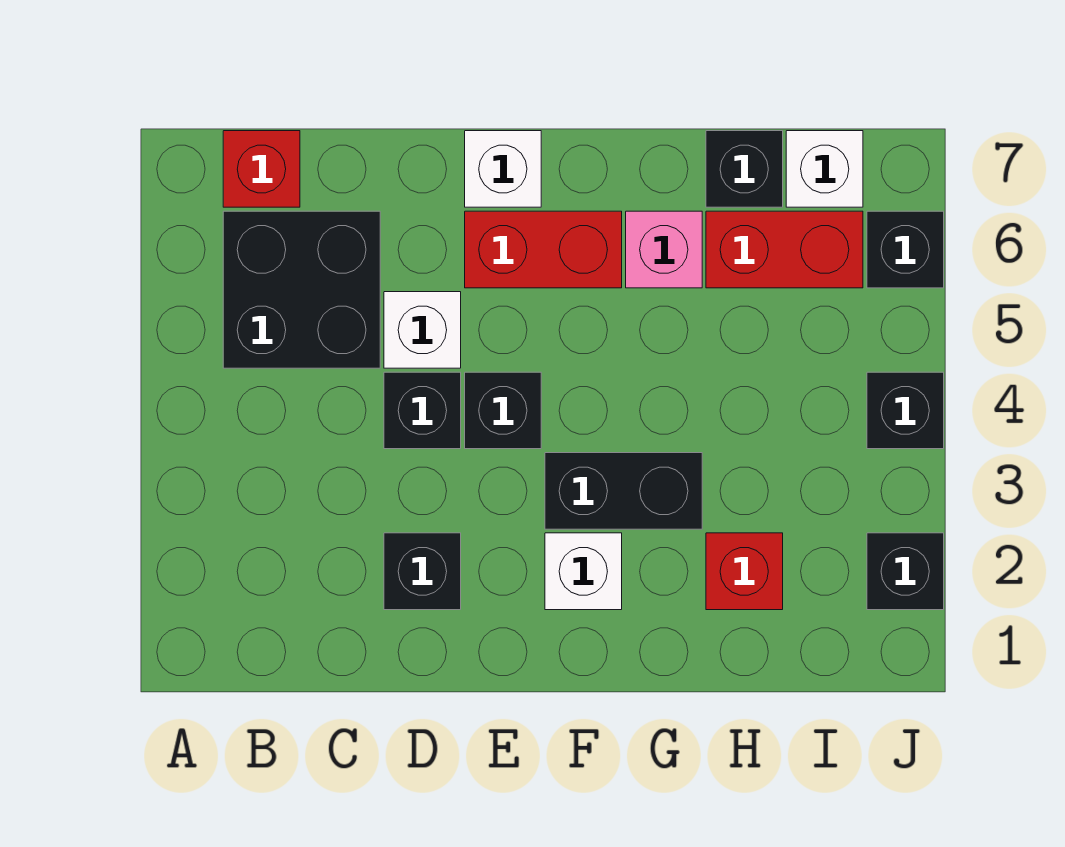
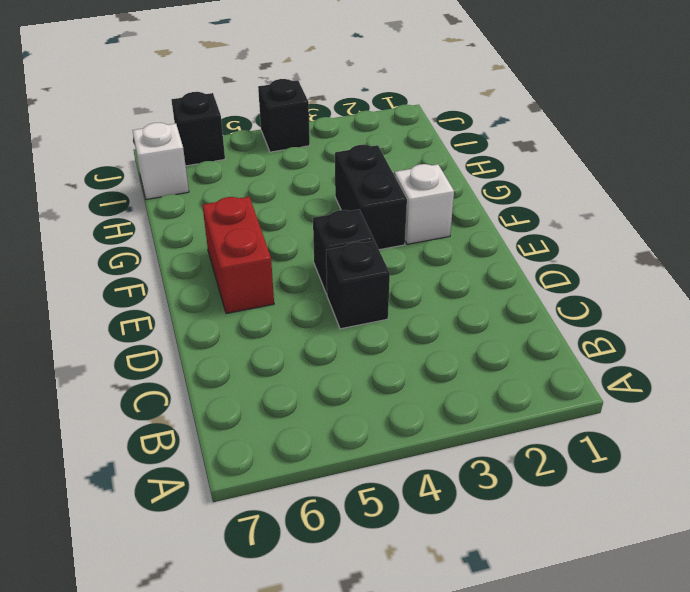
none -> black 2x2 brick [223,211,380,368]
none -> red 1x1 brick [223,131,300,207]
none -> black 1x1 brick [384,533,461,610]

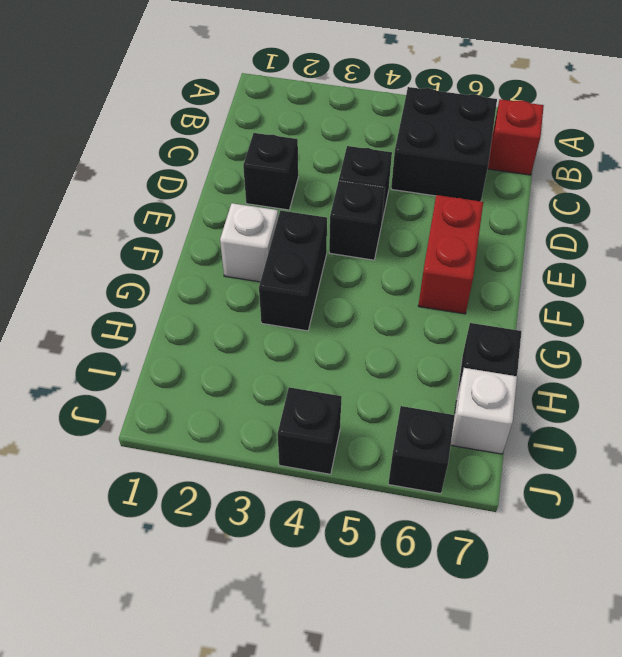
none -> white 1x1 brick [384,292,461,368]
none -> white 1x1 brick [465,131,541,207]
none -> pink 1x1 brick [626,211,702,288]

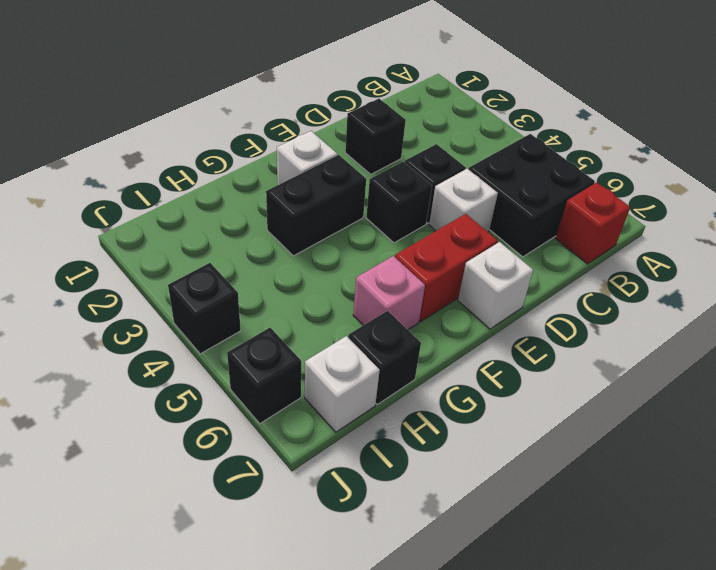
none -> red 1x1 brick [706,533,783,610]
none -> red 1x2 brick [706,211,863,288]
none -> black 1x1 brick [867,533,944,610]

